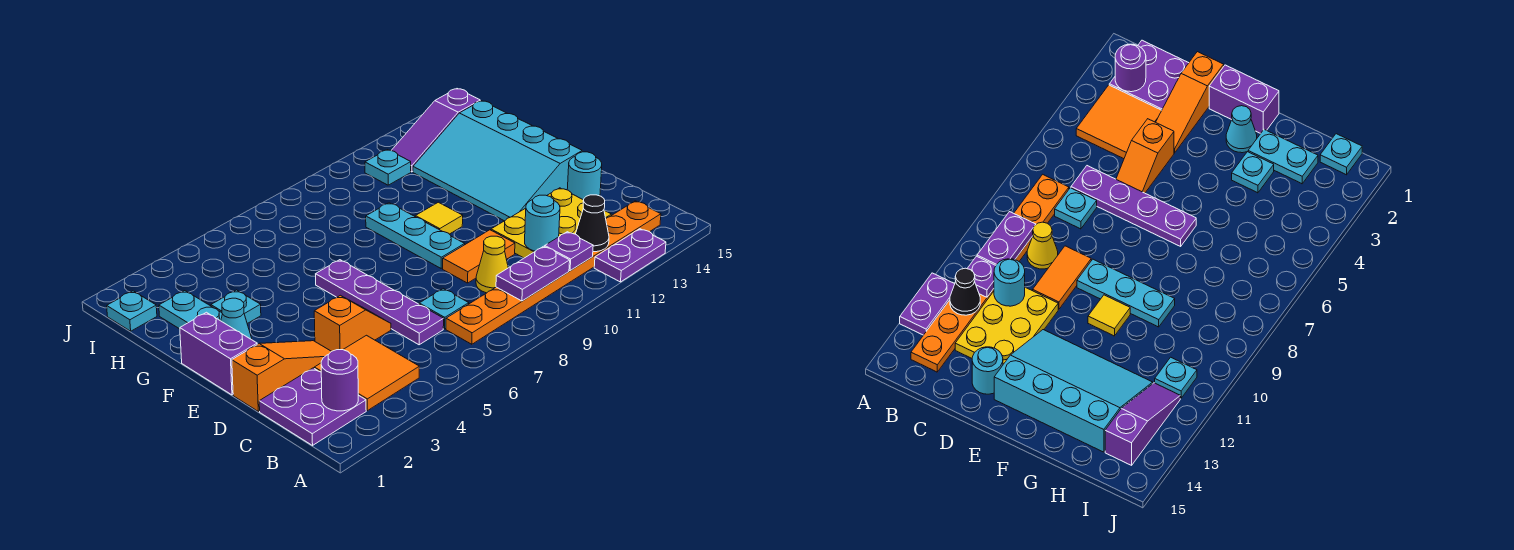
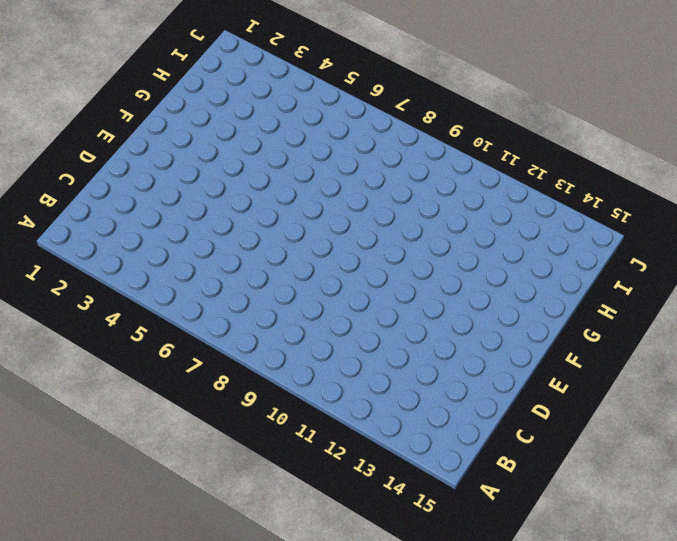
none -> purple 1x2 plate [594,229,666,282]
none -> purple 2x2 plate [259,368,366,445]
none -> orange 2x2 tile [314,335,419,411]

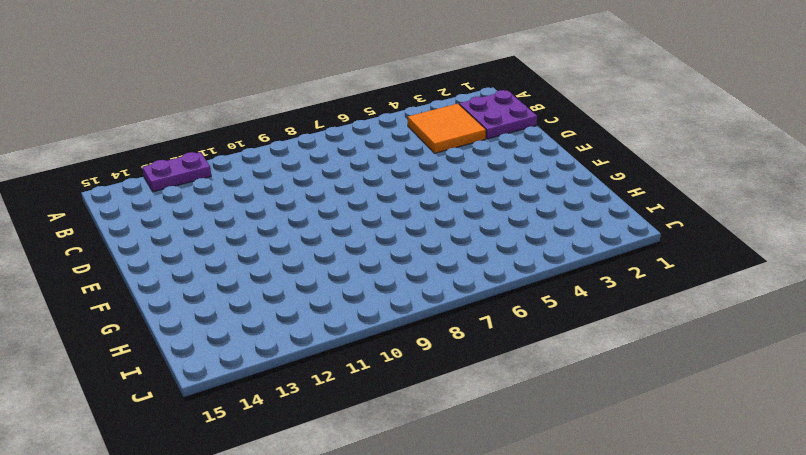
none -> orange 1x8 plate [446,201,661,344]
none -> purple 1x4 plate [316,260,444,345]
none -> cyan 1x1 plate [419,289,469,329]

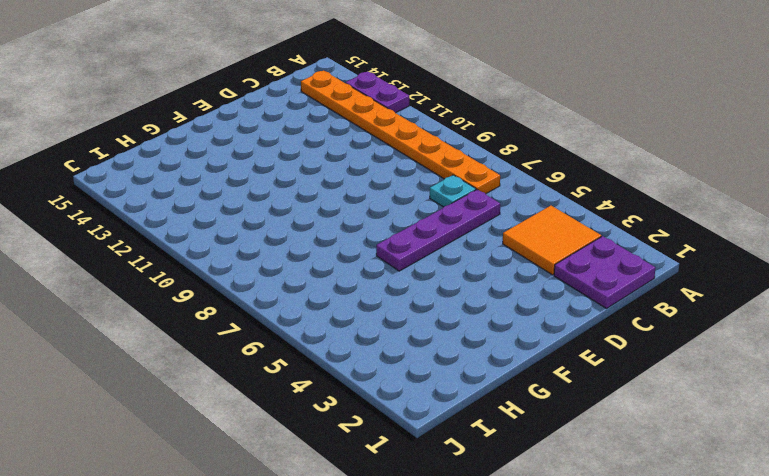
none -> yellow 1x1 cone [476,236,508,293]
none -> yellow 2x3 plate [491,188,611,258]
none -> orange 1x3 slope [232,341,331,411]

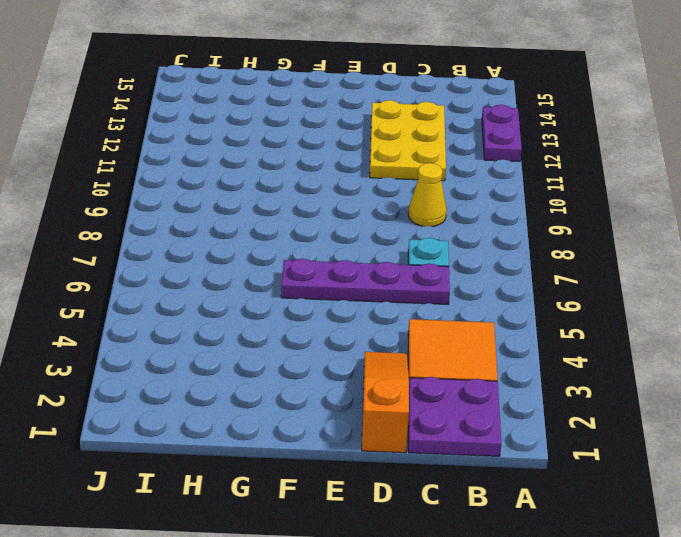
none -> orange 1x8 plate [446,201,661,344]
none -> orange 1x2 slope [314,295,391,351]
none -> orange 1x2 tile [443,230,515,283]

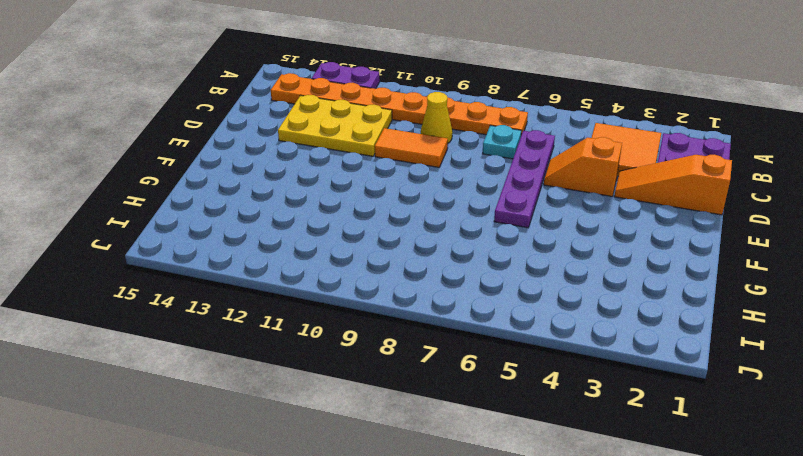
none -> cyan 1x1 round brick [567,152,602,200]
none -> purple 1x2 brick [180,312,257,395]
none -> cyan 1x3 plate [366,203,465,268]

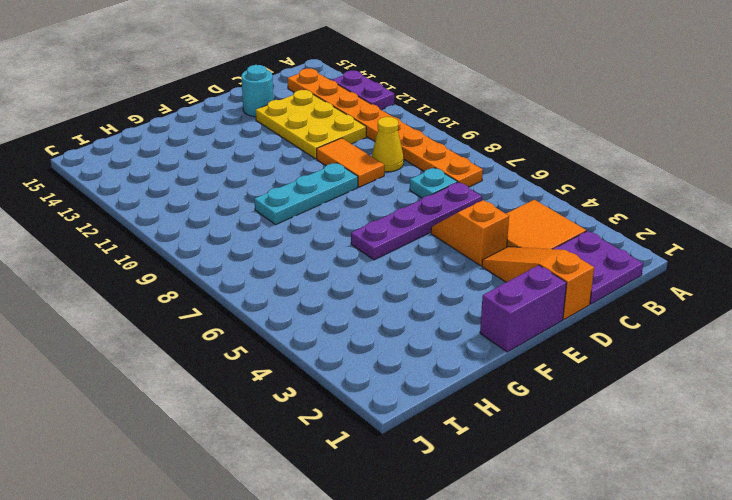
none -> cyan 3x4 slope [413,101,582,221]
none -> cyan 1x1 cone [221,298,252,340]
none -> yellow 1x1 tile [415,202,463,234]

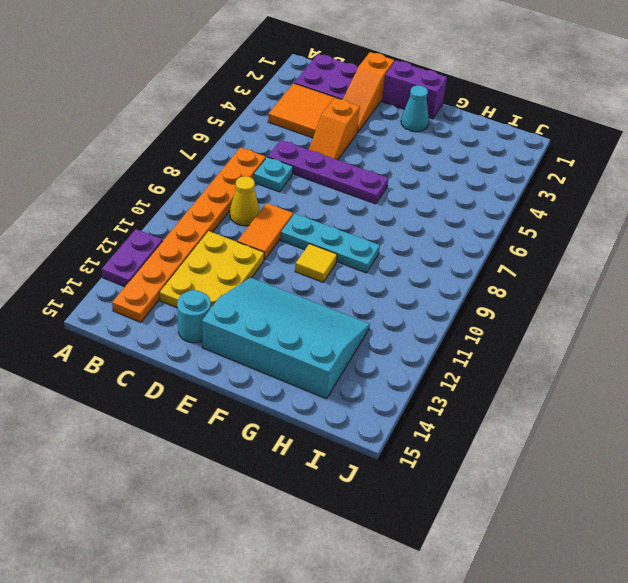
none -> cyan 1x2 plate [159,291,222,329]
none -> cyan 1x1 plate [211,290,261,324]
none -> cyan 1x1 plate [107,291,157,331]

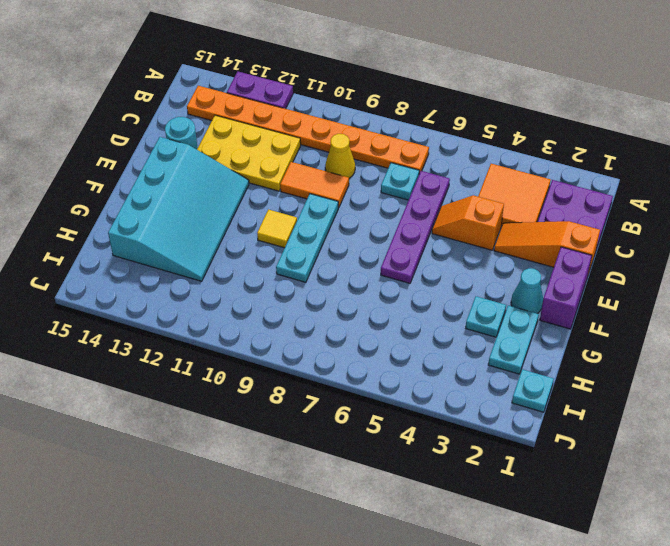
none -> cyan 1x1 plate [365,150,411,185]
none -> purple 1x3 slope [391,89,480,172]
none -> purple 1x1 round brick [321,350,358,411]

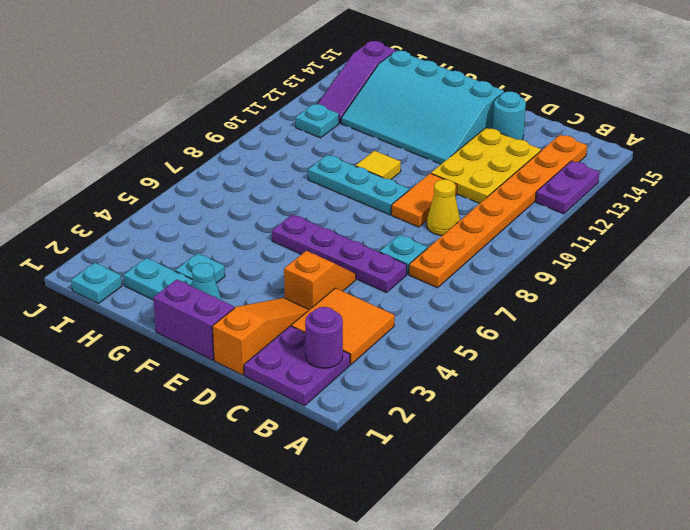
none -> purple 1x2 plate [496,246,570,301]
none -> purple 1x1 plate [545,232,593,271]
none -> black 1x1 cone [576,195,609,252]

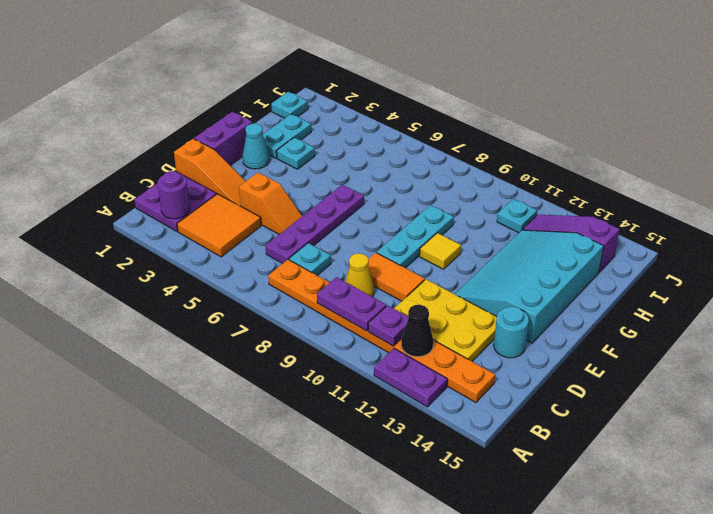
none -> cyan 1x1 round brick [525,195,560,251]

